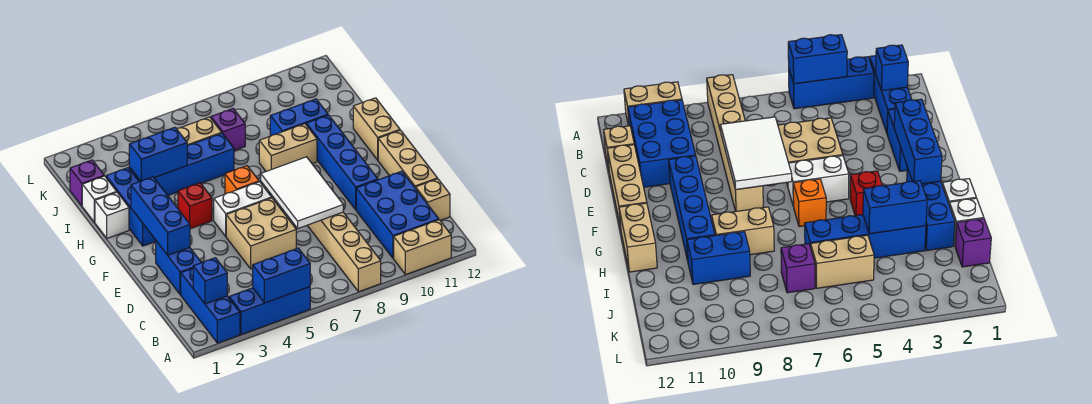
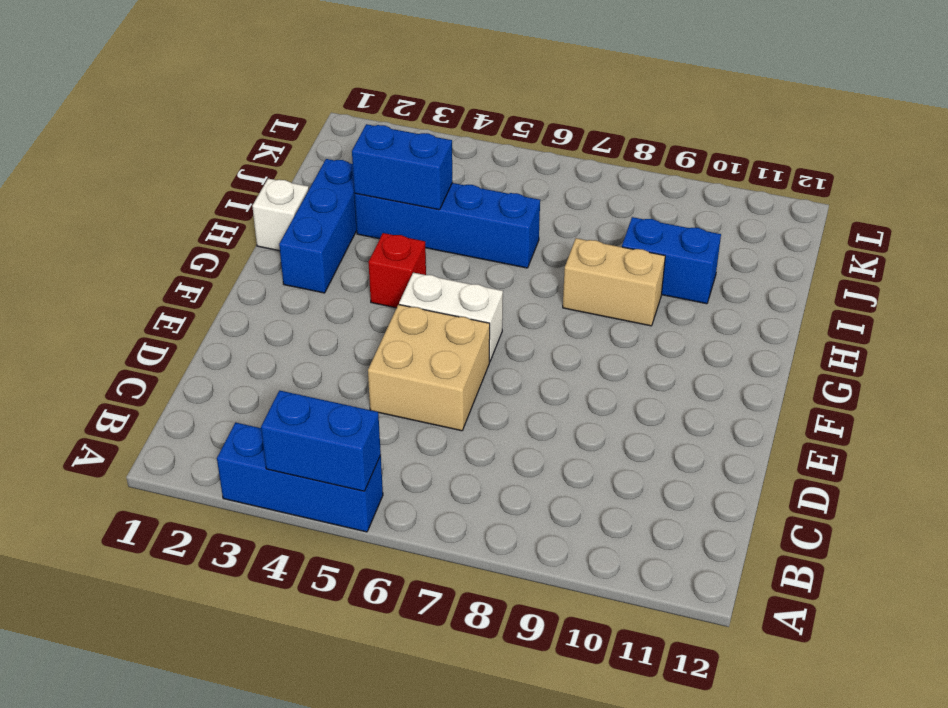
none -> blue 1x3 brick [181,268,240,343]
none -> tan 1x6 brick [307,212,381,292]
none -> tan 1x2 brick [394,220,451,275]

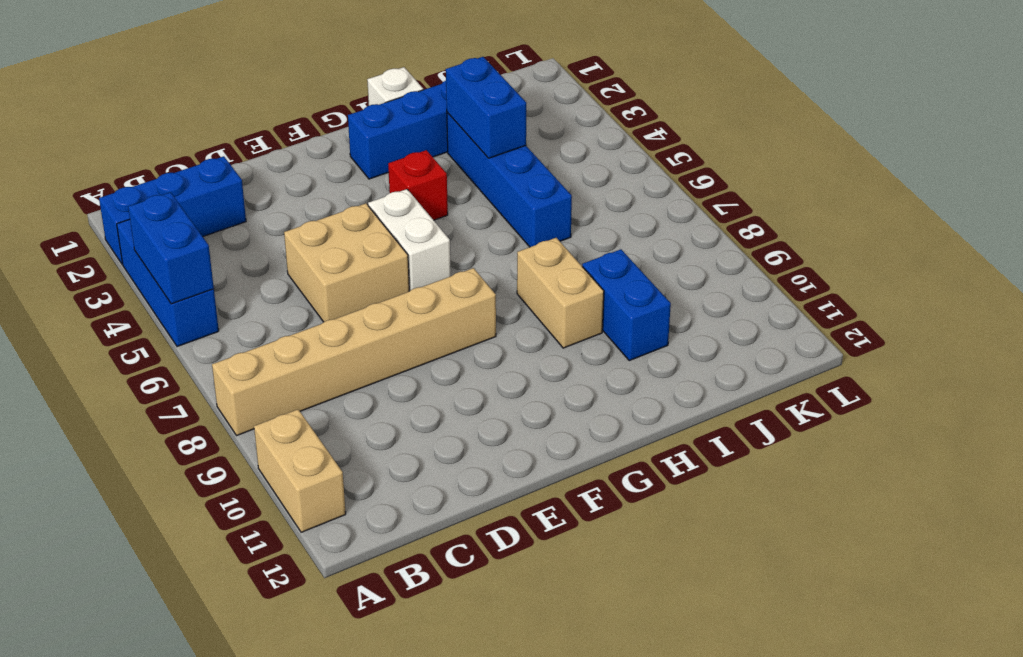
none -> blue 2x3 brick [356,171,439,258]
none -> tan 1x1 brick [416,179,450,220]
none -> blue 1x2 brick [156,241,202,295]

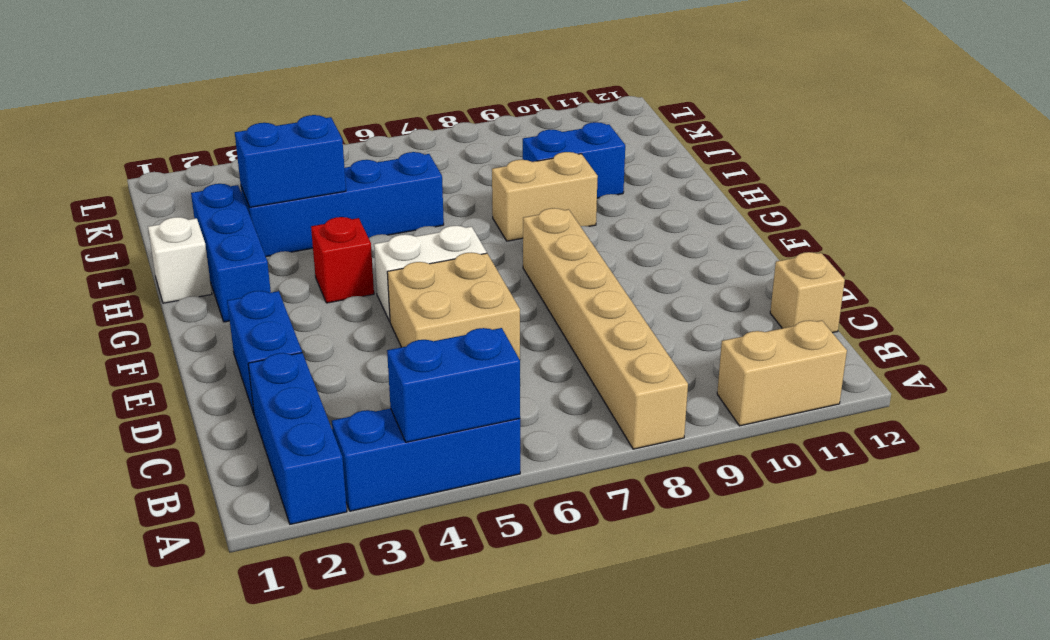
none -> blue 2x3 brick [356,171,439,258]
none -> tan 1x3 brick [378,130,437,188]
none -> blue 1x4 brick [306,115,378,210]

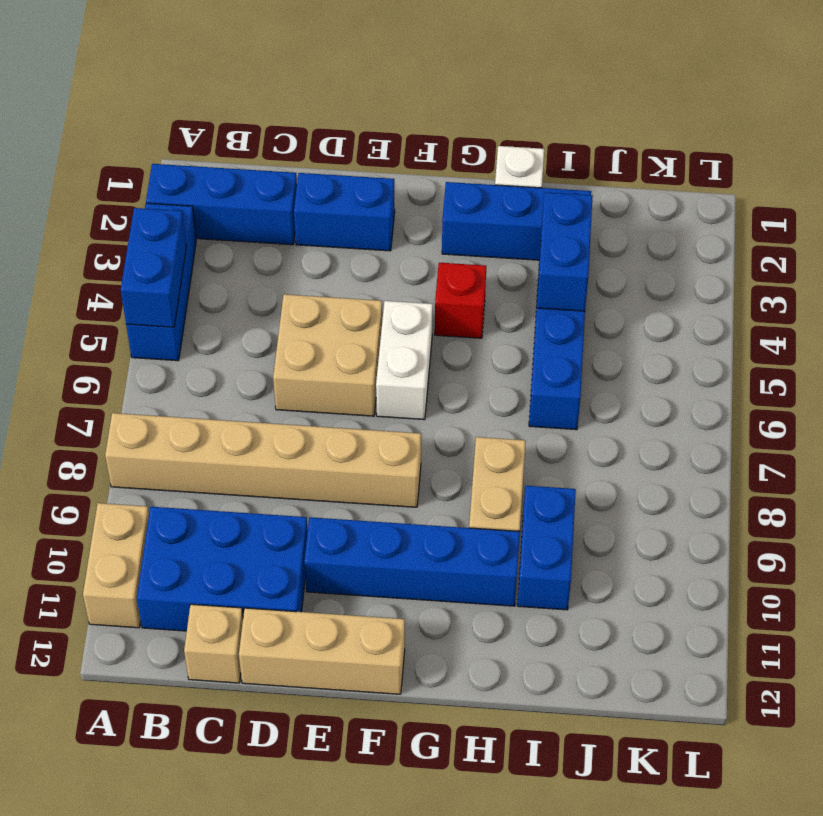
none -> orange 1x1 brick [225,166,259,194]
none -> tan 1x2 brick [353,98,400,160]
none -> white 1x1 brick [82,176,117,222]

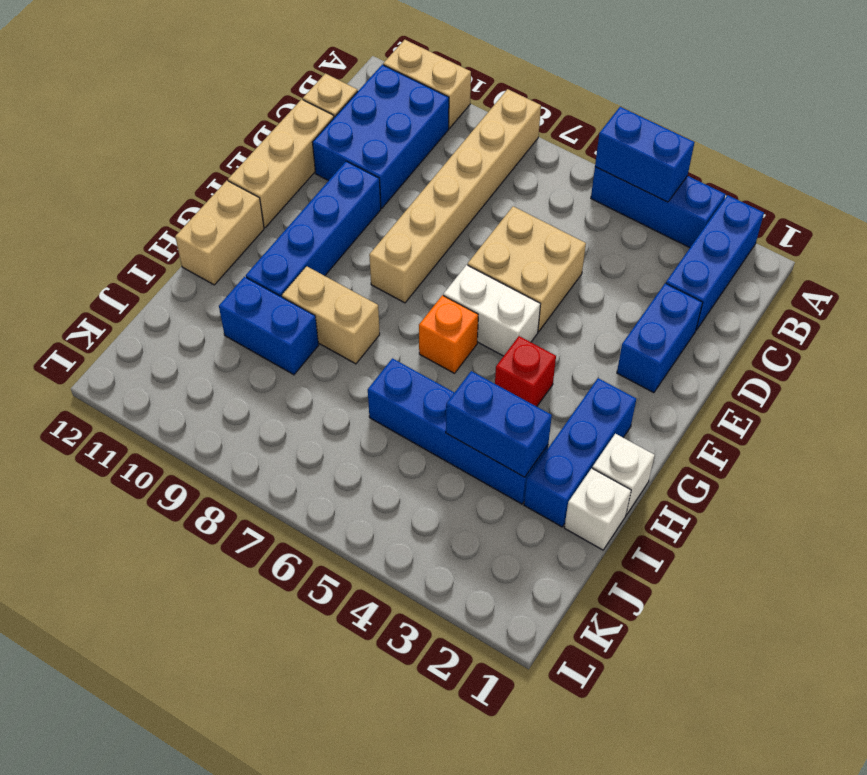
none -> purple 1x1 brick [70,160,104,206]
none -> tan 1x2 brick [177,117,222,146]
none -> purple 1x1 brick [211,109,245,151]

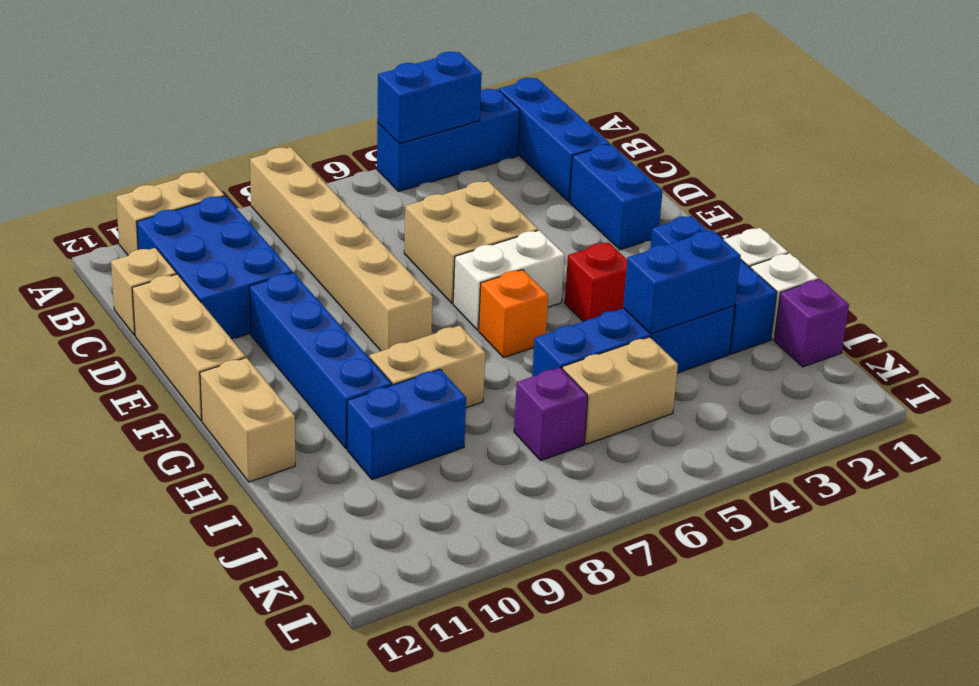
none -> blue 1x1 brick [193,258,227,304]
none -> white 2x3 tile [261,157,343,228]
none -> blue 1x3 brick [131,177,190,255]

